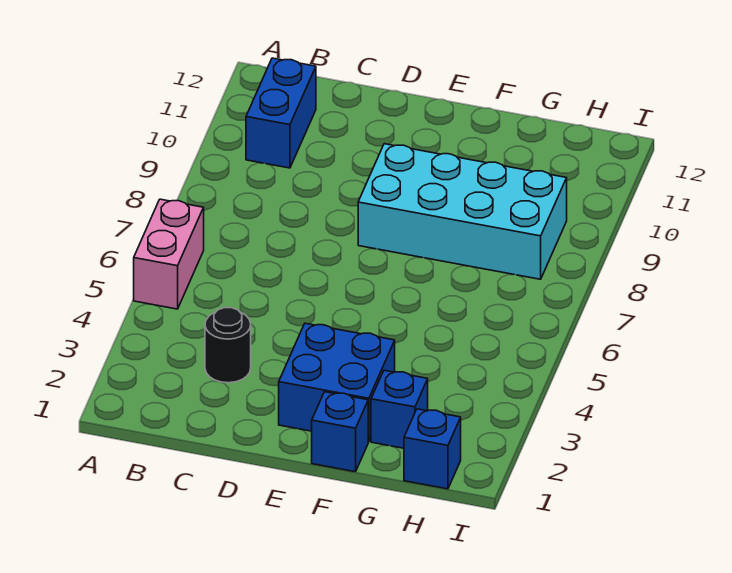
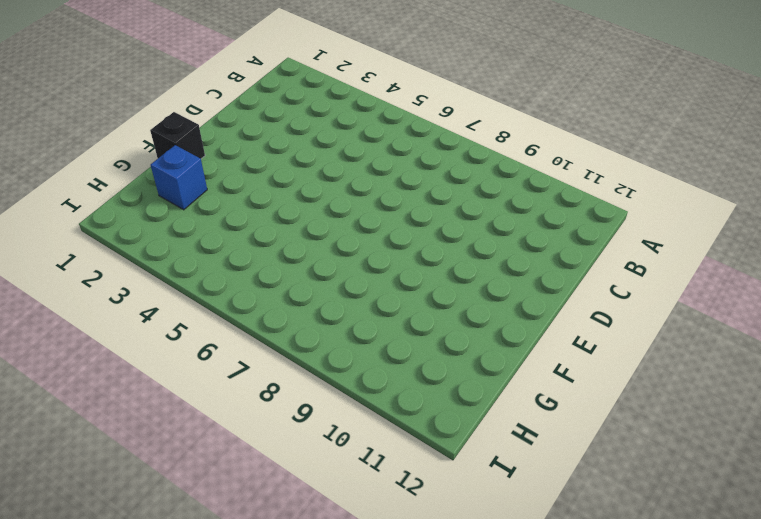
black 1x1 brick [150,112,205,159] -> blue 1x1 brick [312,392,368,472]
none -> pink 1x2 brick [134,199,204,309]
none -> blue 1x2 brick [246,58,316,168]

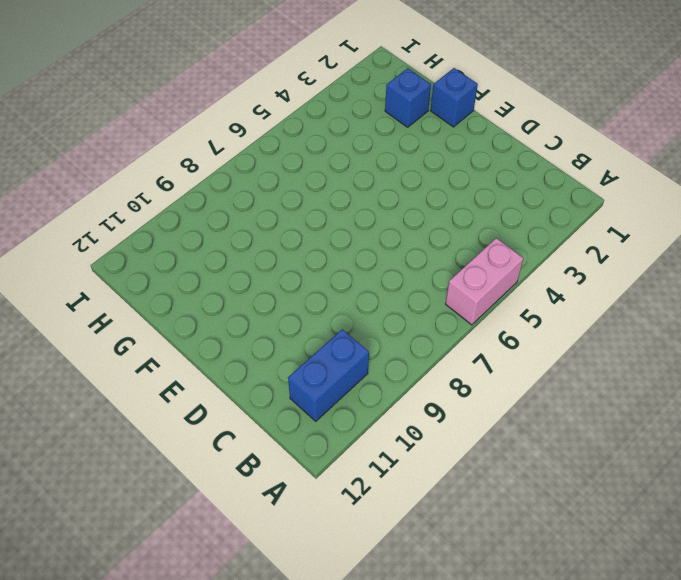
none -> black 1x1 round brick [205,308,251,383]
none -> blue 2x2 brick [279,323,395,442]

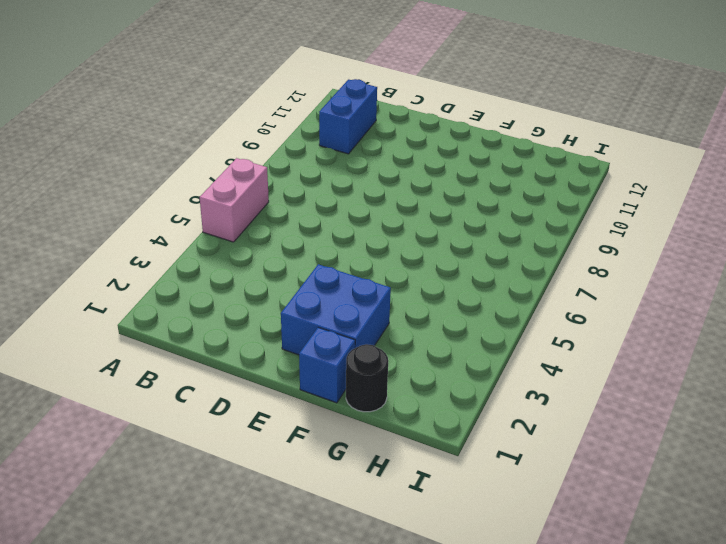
black 1x1 round brick [346,344,388,412] -> black 1x1 round brick moved to [205,308,251,383]
none -> cyan 2x4 brick [358,144,567,279]
none -> blue 1x1 brick [371,370,428,448]

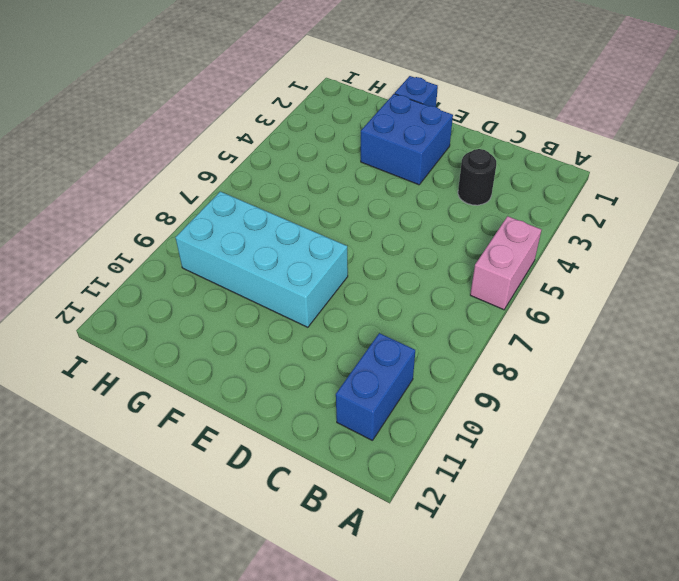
none -> blue 1x1 brick [371,370,428,448]
none -> blue 1x1 brick [404,409,461,489]

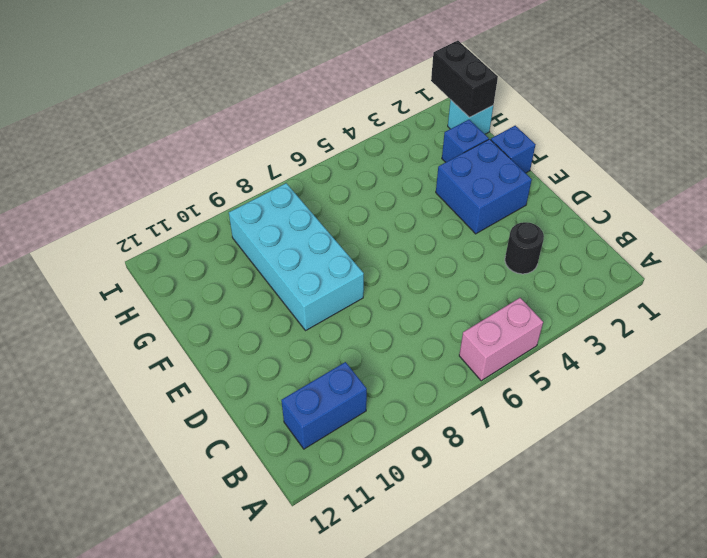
cyan 1x1 brick [448,100,493,134] -> blue 1x1 brick [404,409,461,489]
black 1x2 brick [431,41,498,117] -> none

